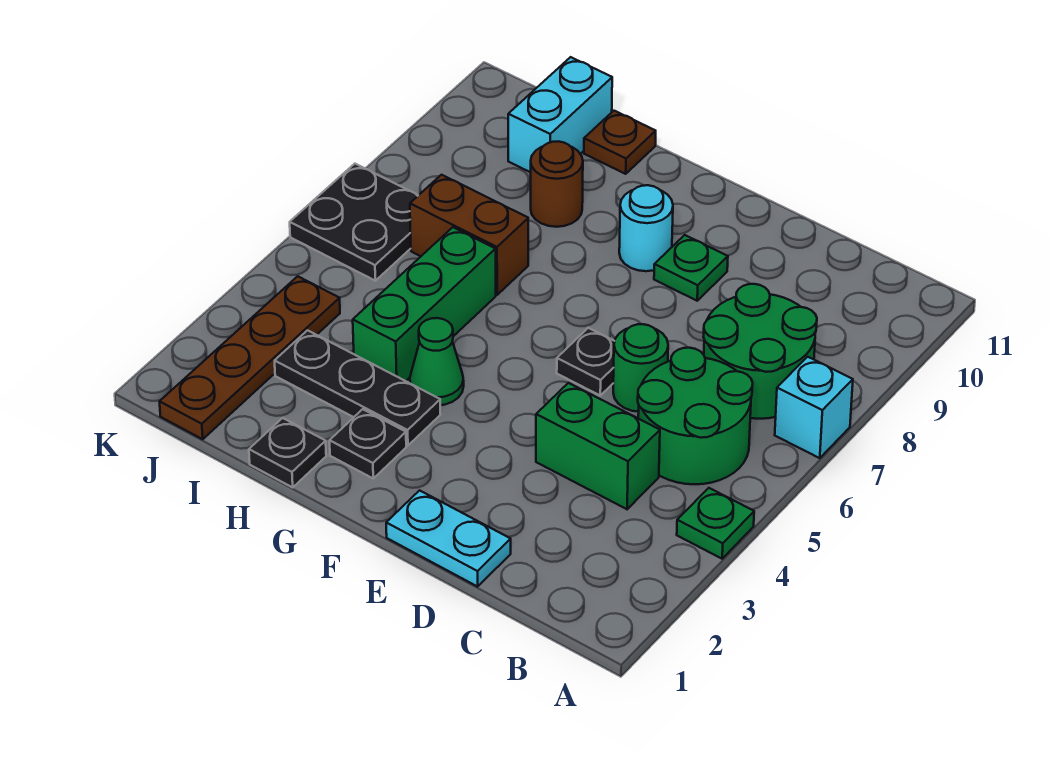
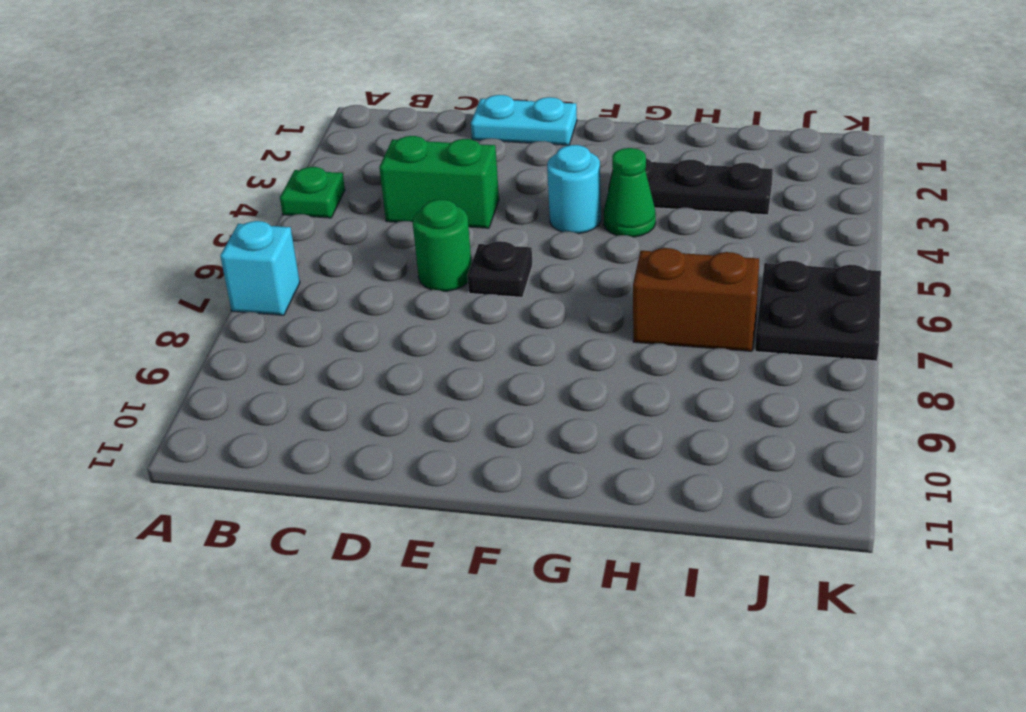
cyan 1x1 round brick [547,145,601,234] -> cyan 1x1 round brick moved to [619,185,673,271]
none -> green 2x2 round brick [638,348,753,484]
none -> green 2x2 round brick [703,284,817,419]
none -> green 1x1 plate [654,235,728,301]

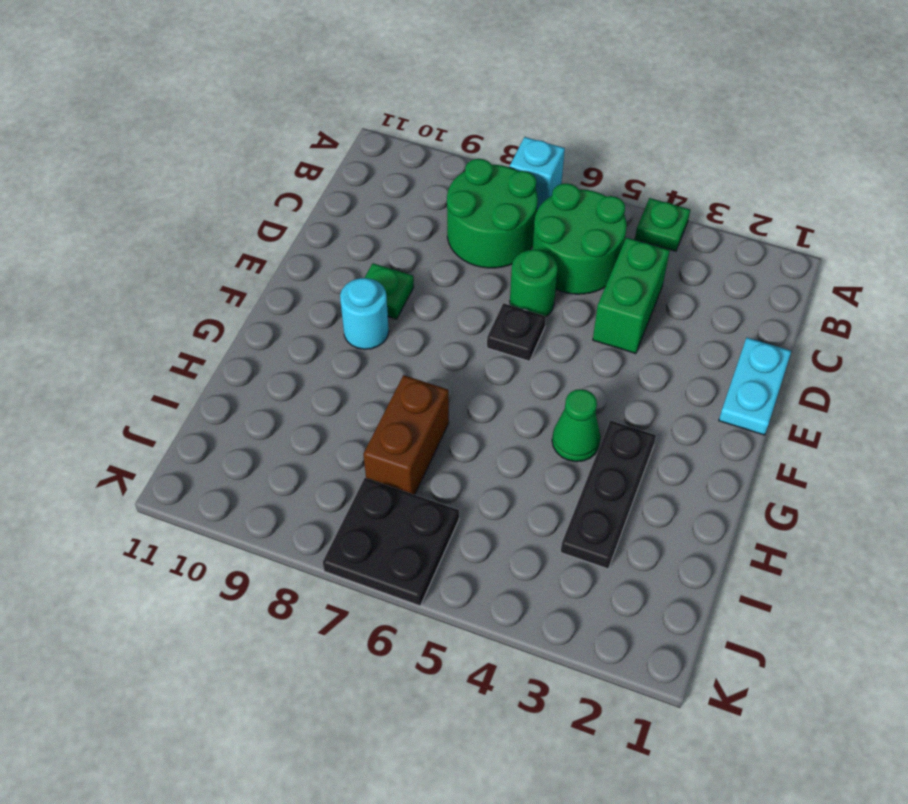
none -> black 1x1 plate [330,409,406,478]
none -> black 1x1 plate [249,418,326,487]
none -> green 1x3 brick [353,227,496,381]

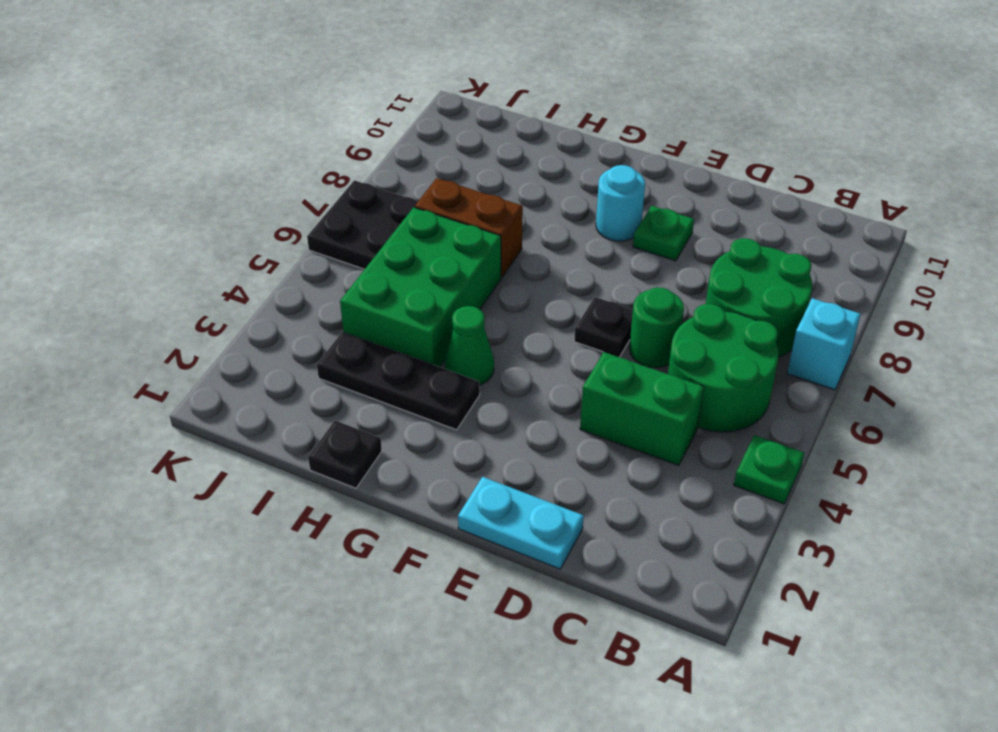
green 2x3 brick [340,207,501,367] -> green 1x3 brick [353,227,496,381]
none -> black 1x1 plate [330,409,406,478]
none -> brown 1x1 round brick [531,141,583,227]
none -> brown 1x1 plate [584,111,656,174]

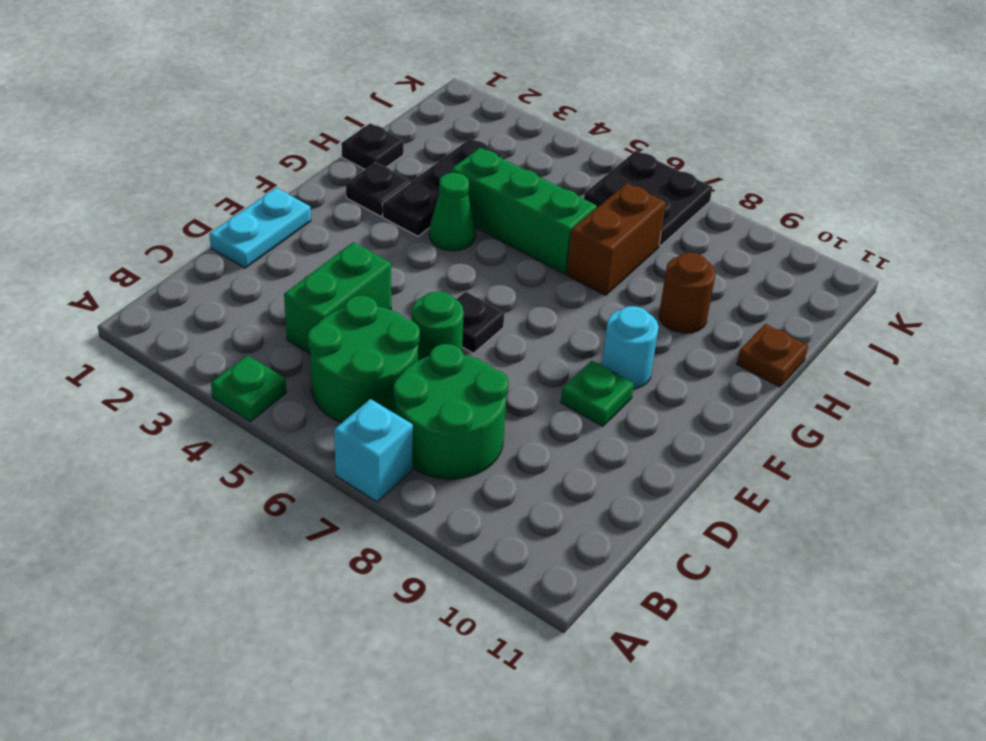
none -> cyan 1x2 brick [508,57,612,172]
none -> brown 1x4 plate [159,276,340,439]

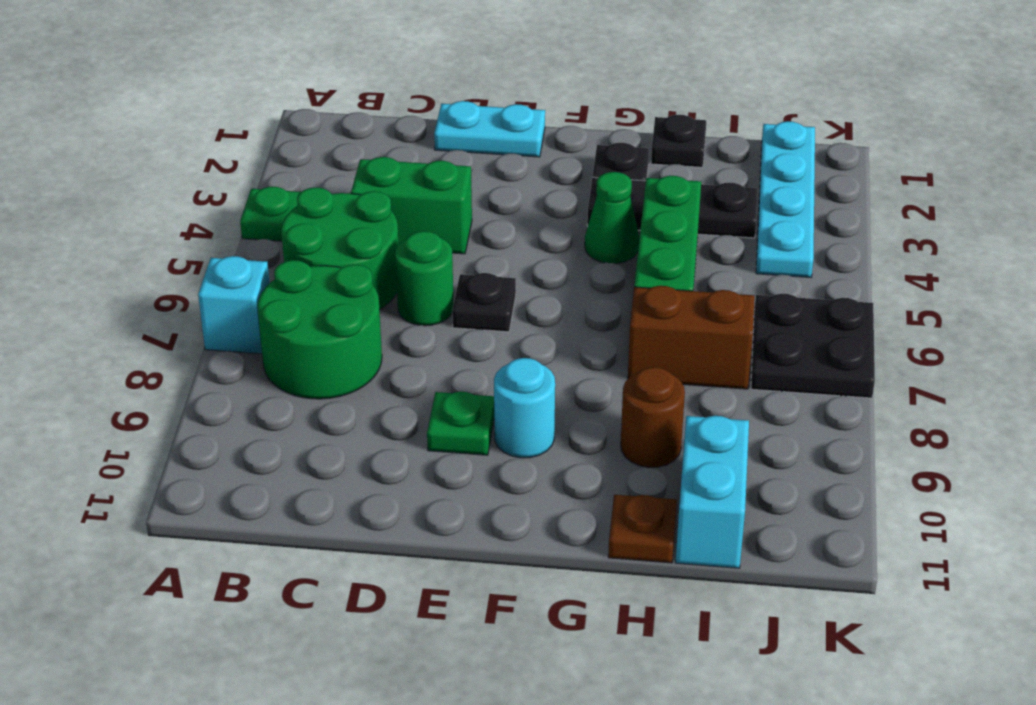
cyan 1x4 plate [756,121,815,277] -> brown 1x4 plate [159,276,340,439]

